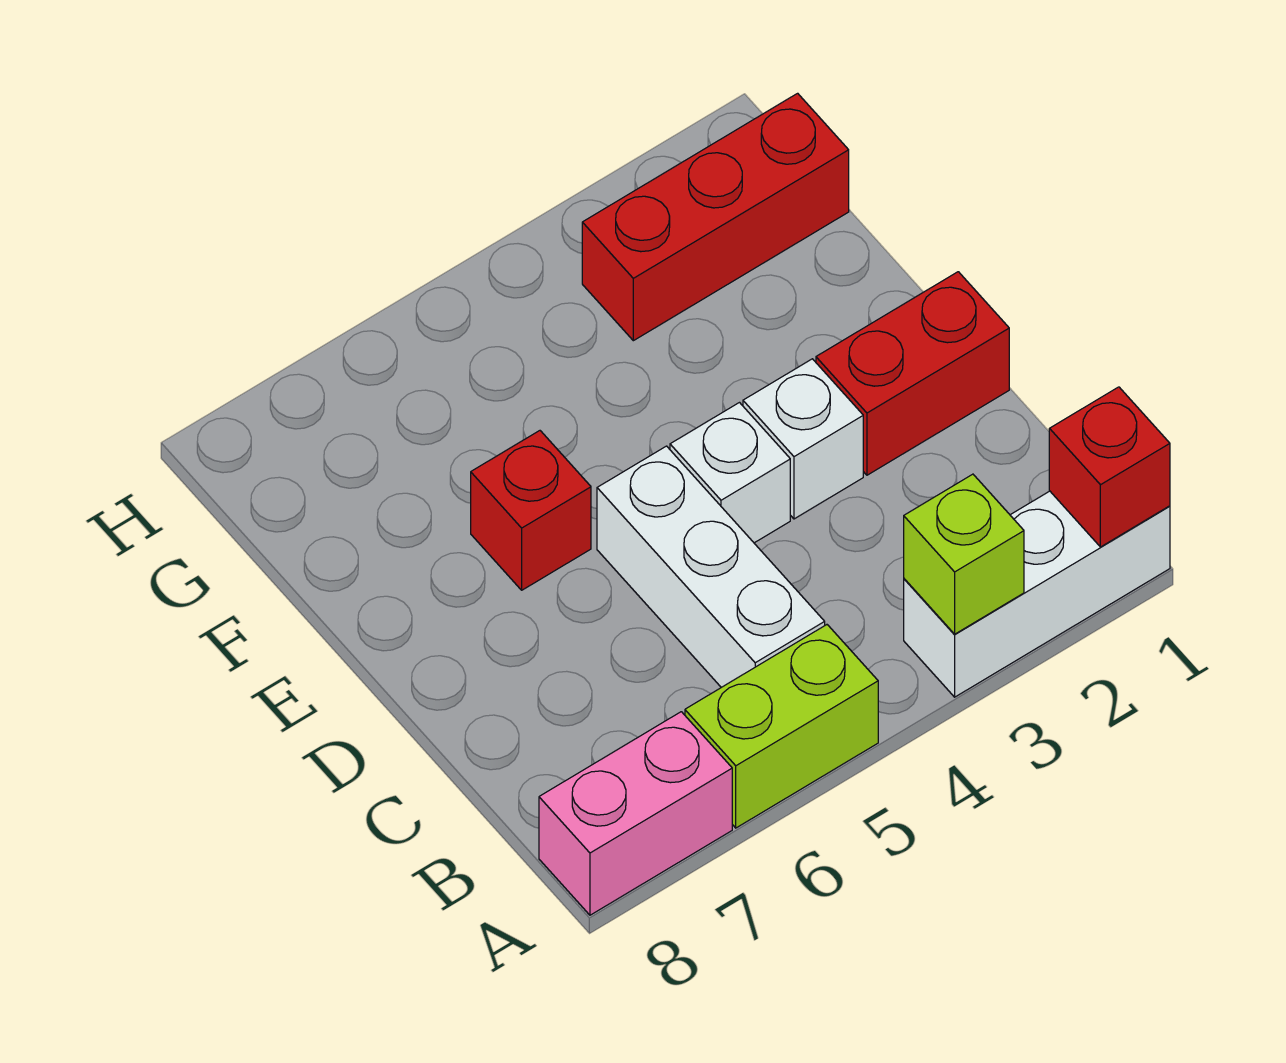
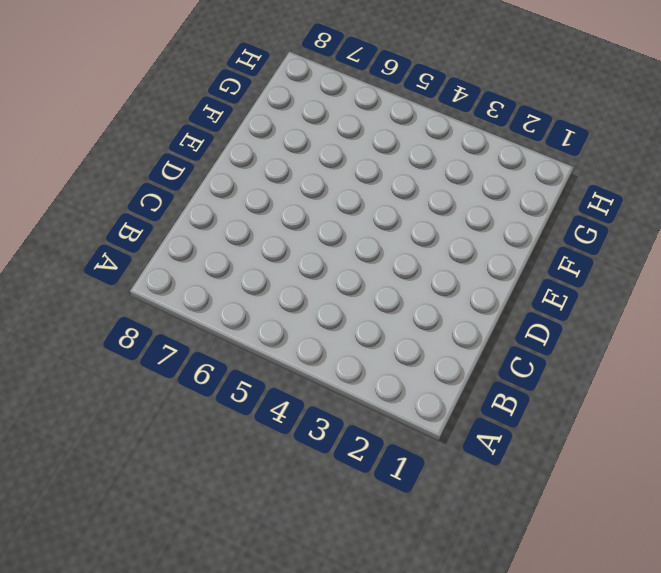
none -> white 1x3 brick [904,491,1170,697]
none -> lime 1x2 brick [685,625,878,828]

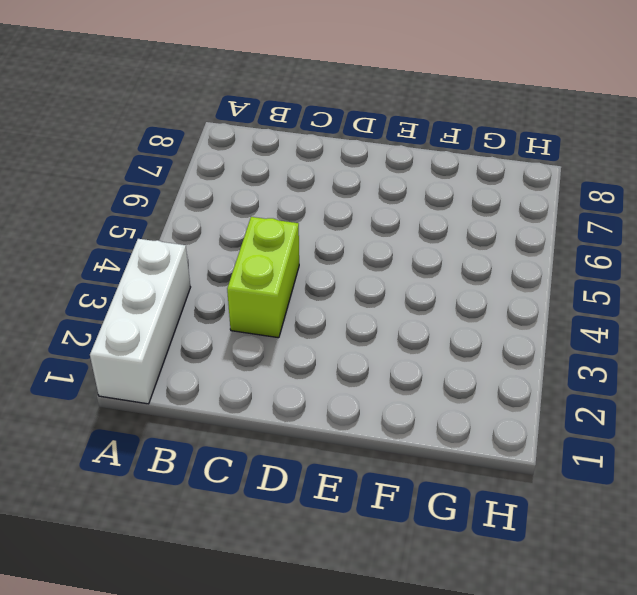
lime 1x2 brick [227,217,299,338] -> lime 1x2 brick moved to [685,625,878,828]
none -> pink 1x2 brick [539,712,732,915]
none -> white 1x3 brick [597,446,825,687]

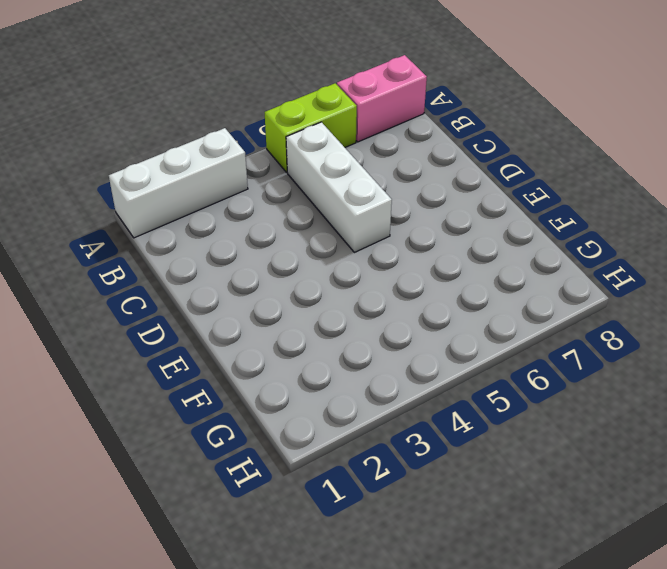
none -> red 1x2 brick [816,272,1009,475]
none -> white 1x1 brick [743,359,863,519]

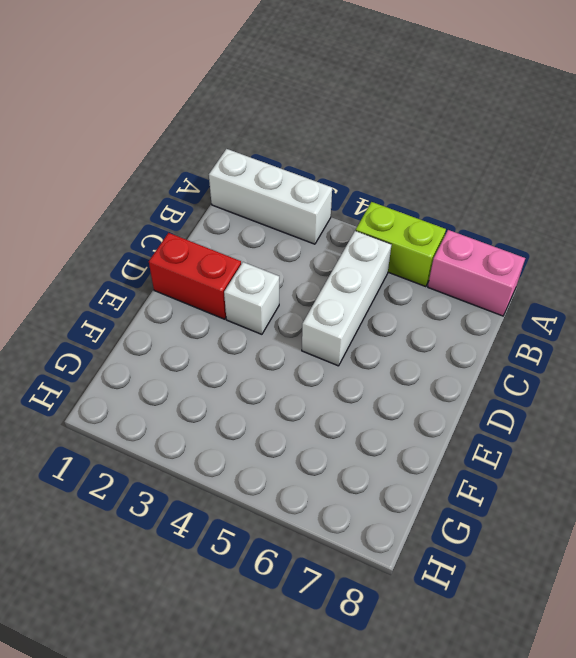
none -> white 1x1 brick [670,403,790,543]
none -> red 1x1 brick [471,431,591,590]

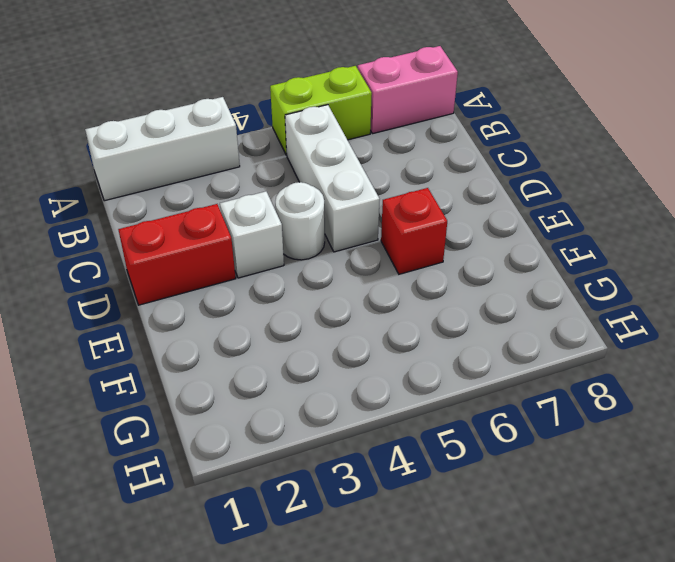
white 1x1 round brick [275,182,325,260] -> white 1x1 brick [670,403,790,543]
none -> red 1x3 brick [582,93,849,341]
none -> red 1x1 brick [1049,387,1170,547]

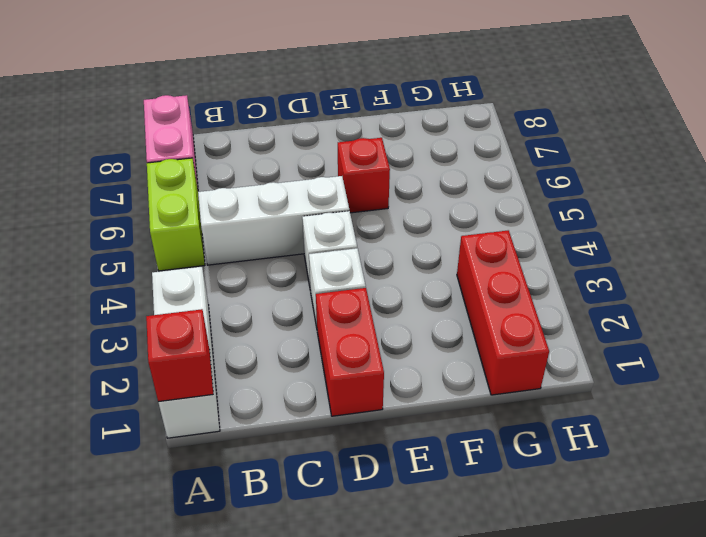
none -> lime 1x1 brick [904,474,1024,634]

